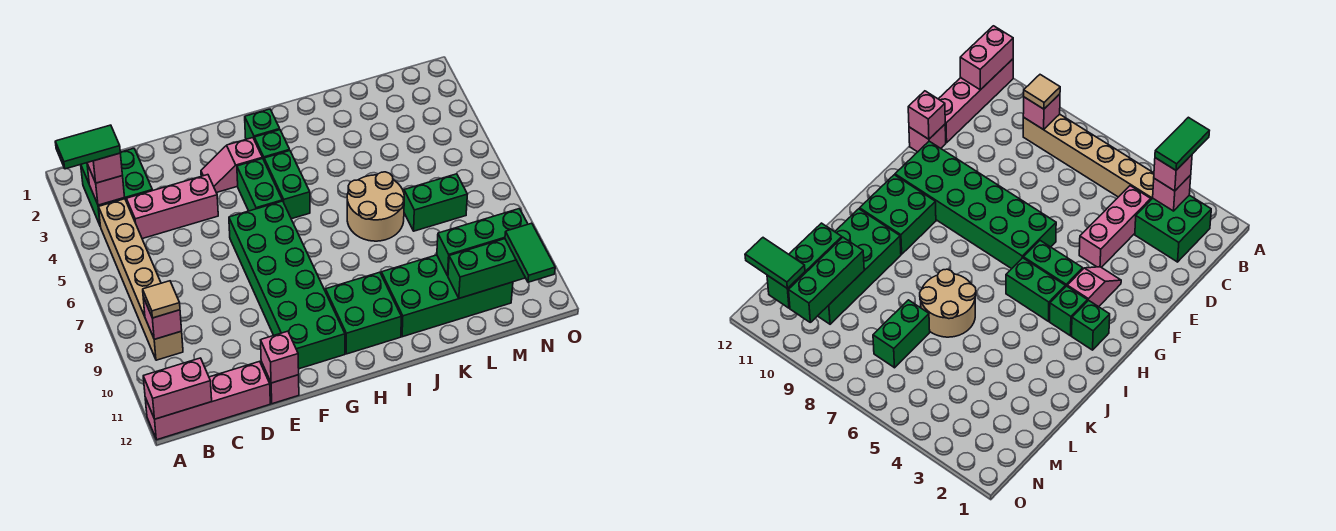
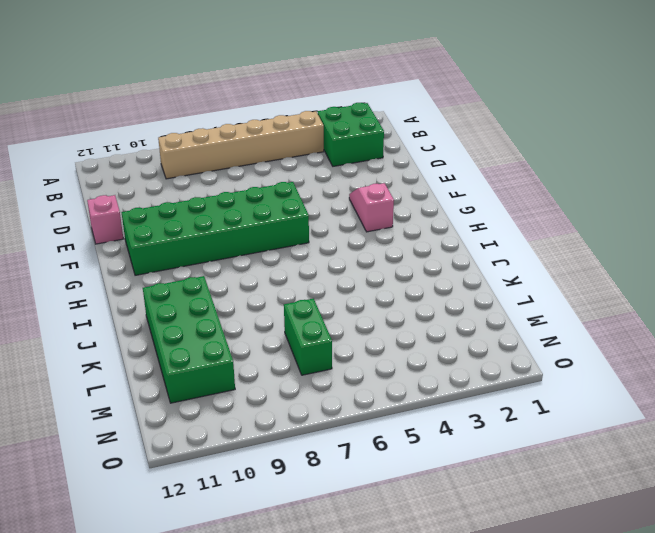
none -> pink 1x4 brick [145,361,270,440]
none -> pink 1x3 brick [126,175,218,239]
none -> green 1x2 brick [237,158,282,211]

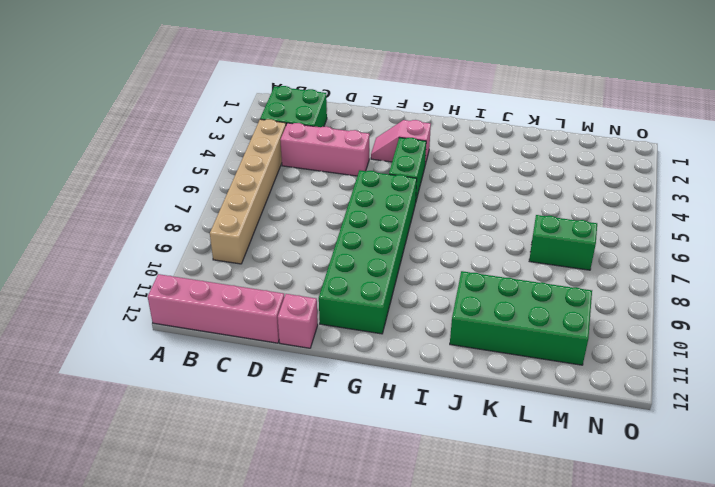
none -> green 1x1 brick [245,109,280,139]
none -> green 1x1 brick [254,130,290,159]
none -> green 1x2 brick [264,151,310,219]

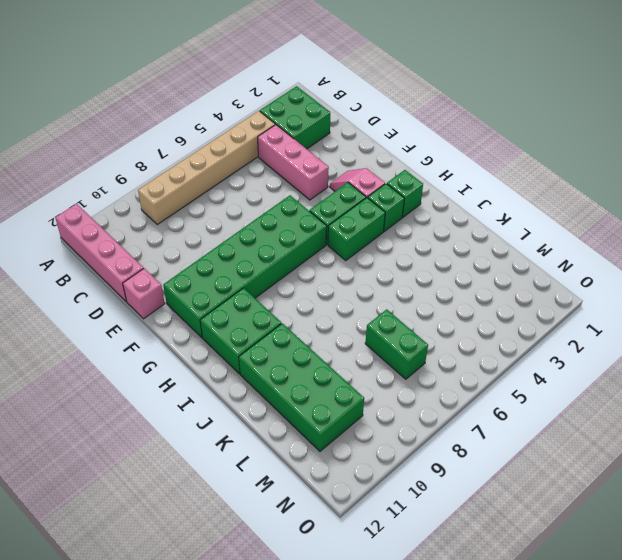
none -> tan 2x2 round brick [347,172,404,241]
none -> pink 1x2 brick [143,358,212,419]
none -> pink 1x1 brick [87,164,124,205]

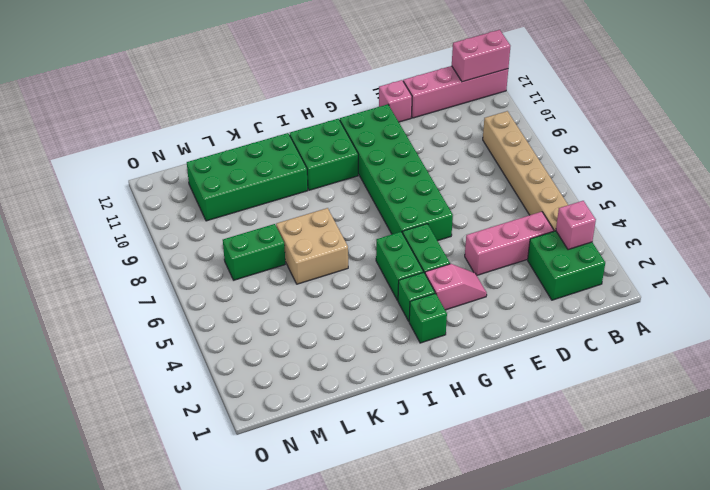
tan 2x2 brick [276,208,348,284] -> tan 2x2 round brick [347,172,404,241]
none -> pink 1x1 brick [143,297,182,339]
none -> pink 1x1 brick [261,331,299,383]
none -> green 1x3 brick [437,209,528,276]

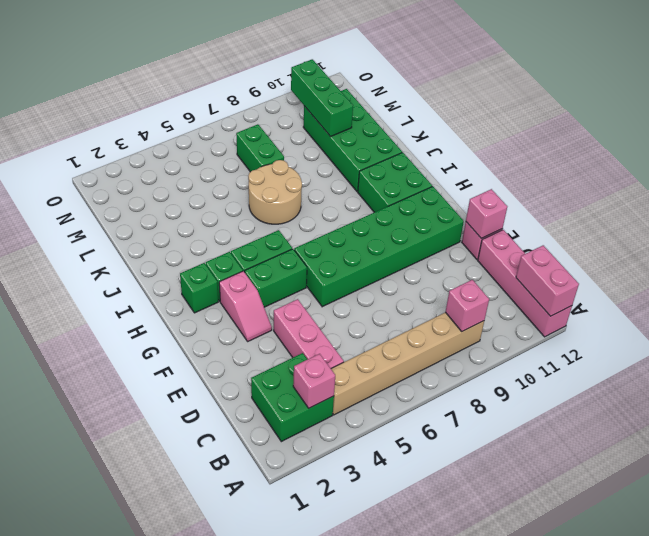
none -> green 1x3 brick [448,239,525,298]
none -> pink 1x1 brick [87,153,122,183]
none -> tan 1x1 tile [143,281,180,318]

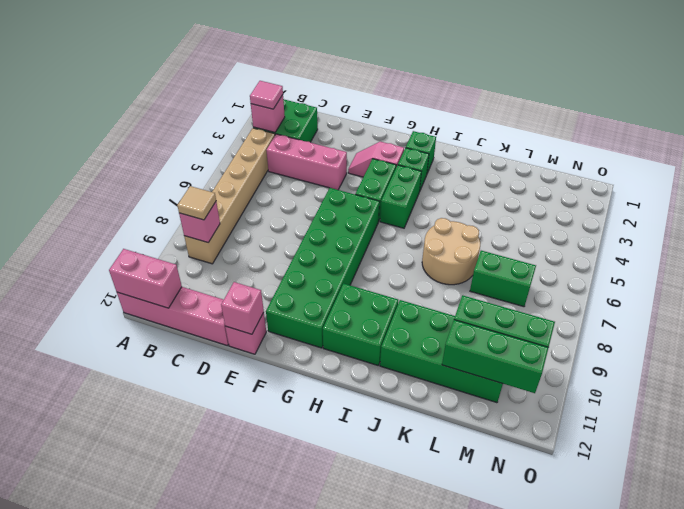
pink 1x1 tile [250,81,283,109] -> pink 1x1 brick [87,153,122,183]
none -> green 1x2 tile [505,223,555,282]
none -> green 1x2 tile [55,125,120,169]

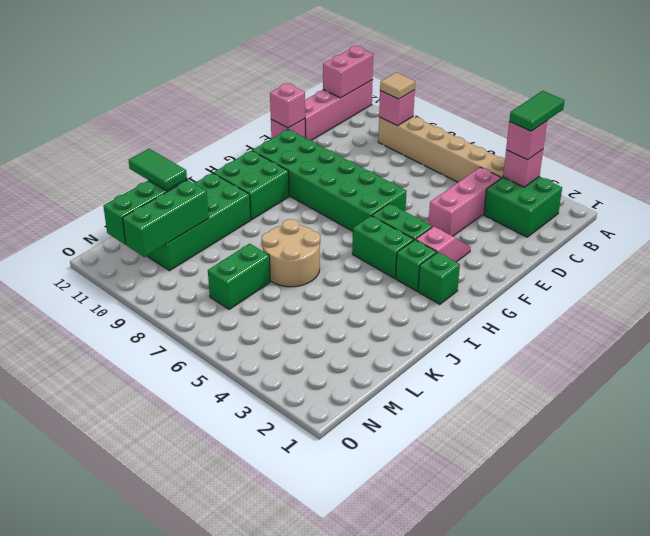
green 1x2 tile [129,149,187,191] -> green 1x2 tile moved to [505,223,555,282]

